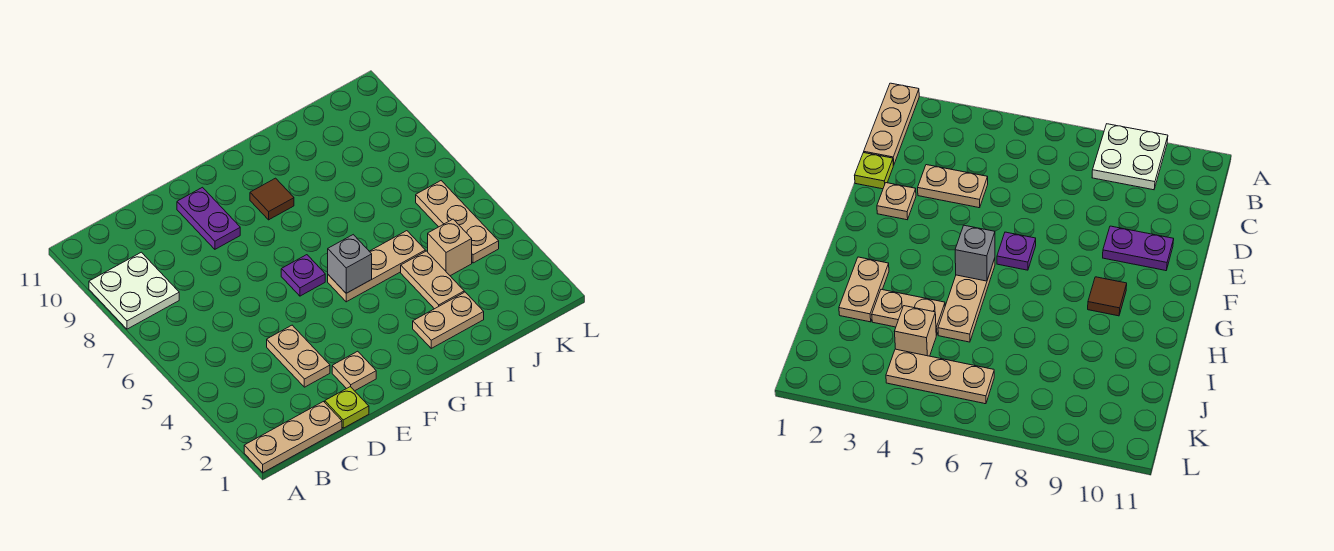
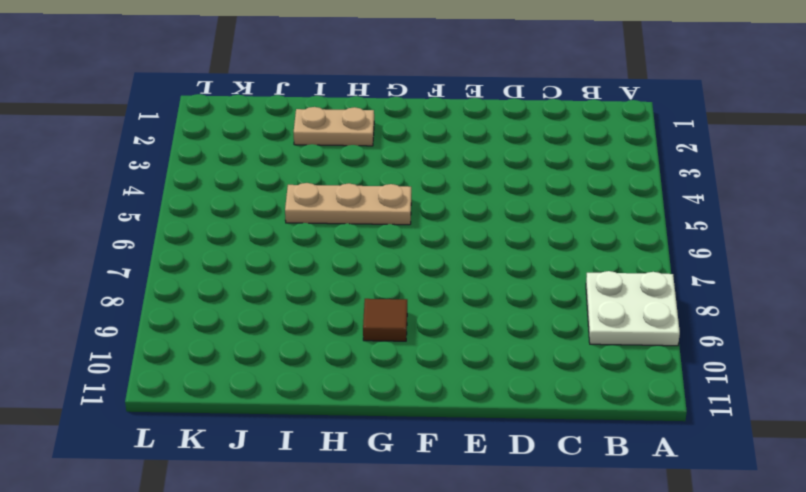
none -> tan 1x3 plate [244,402,342,473]
none -> lime 1x1 plate [325,387,369,428]
none -> tan 1x2 plate [267,325,330,387]

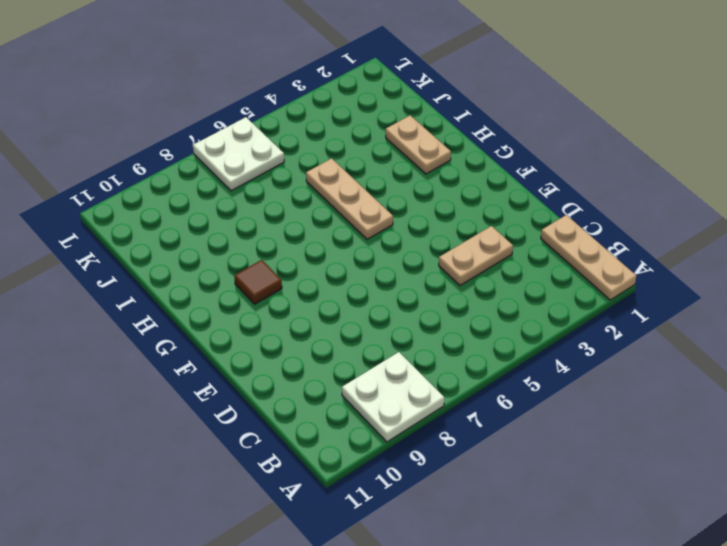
white 2x2 plate [193,117,284,191] -> tan 1x3 plate [416,181,499,263]
none -> lime 1x1 plate [325,387,369,428]
none -> tan 1x1 plate [332,351,376,391]
none -> purple 1x2 plate [177,187,240,249]

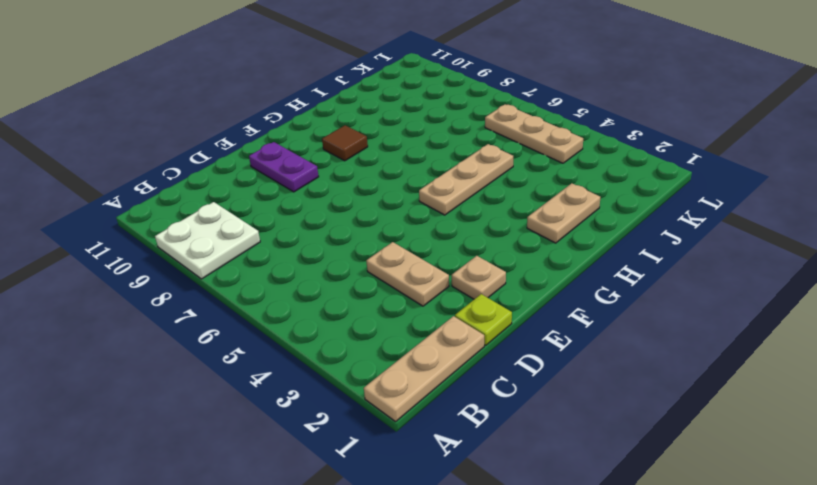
none -> purple 1x1 plate [281,255,325,296]
none -> tan 1x2 plate [401,251,464,309]
none -> tan 1x1 brick [428,219,472,276]

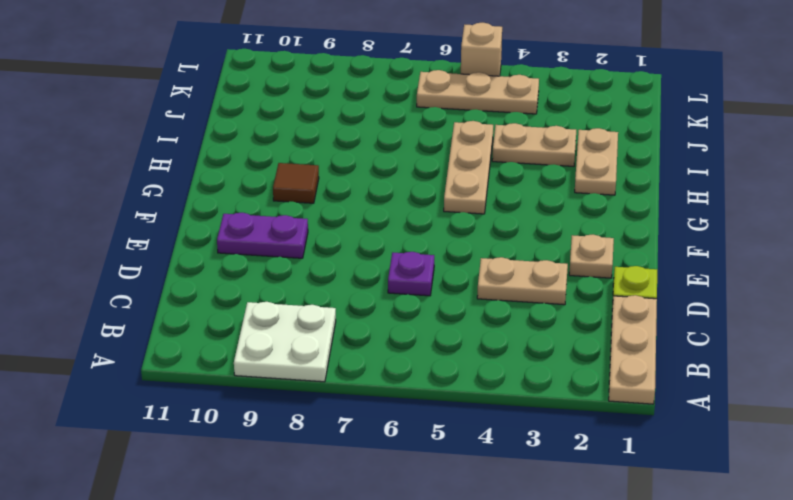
purple 1x1 plate [388,252,434,296] -> purple 1x1 plate moved to [281,255,325,296]
tan 1x1 brick [461,23,502,76] -> tan 1x1 brick moved to [428,219,472,276]
none -> grey 1x1 brick [328,235,372,293]

